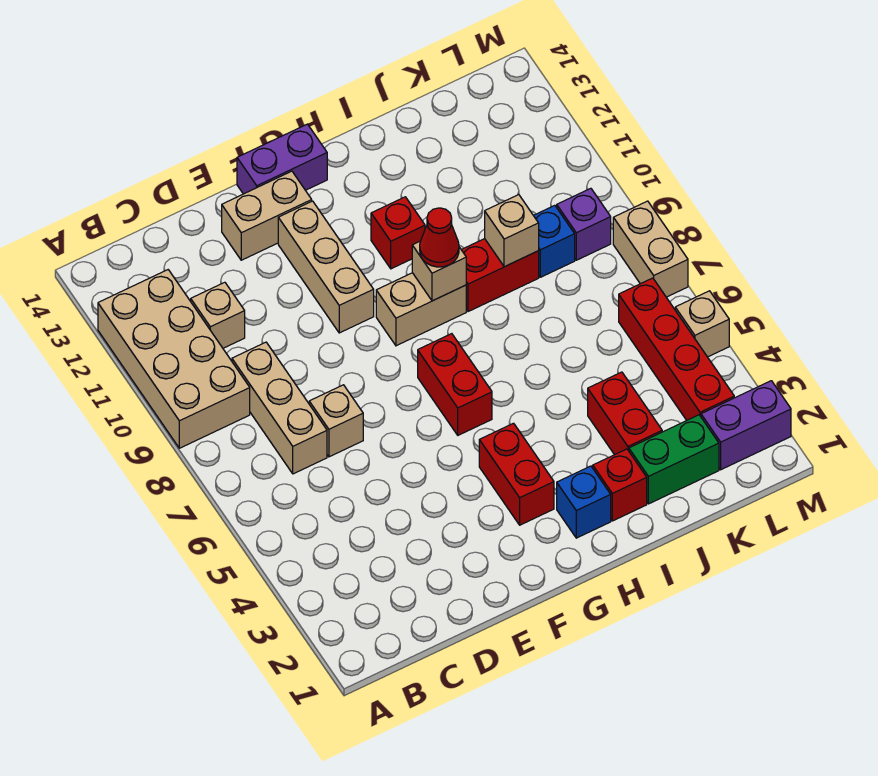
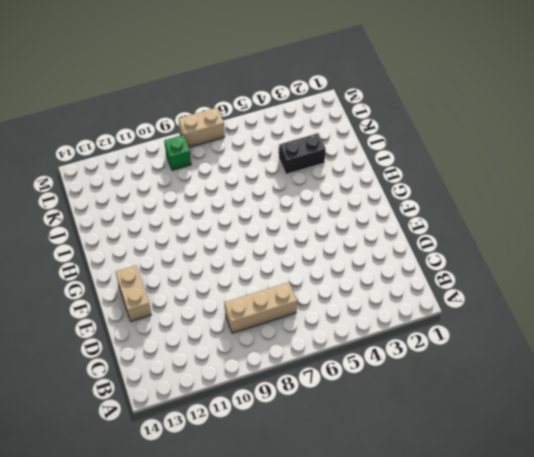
black 1x2 brick [279,133,326,174] -> red 1x2 brick [588,372,662,455]
green 1x1 brick [164,135,191,170] -> purple 1x1 brick [557,188,611,260]
none -> tan 2x4 brick [98,270,250,448]
none -> tan 1x1 brick [191,282,245,348]
none -> tan 1x1 brick [309,385,363,457]

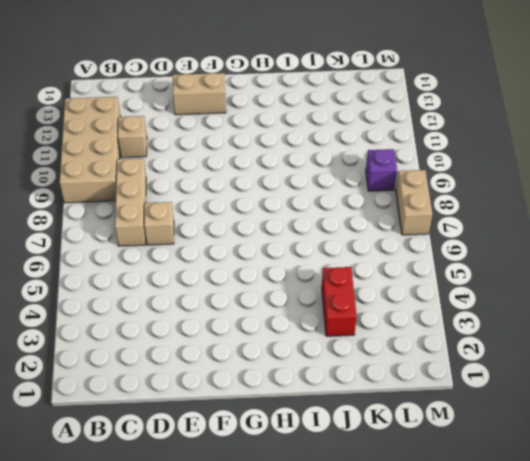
none -> tan 1x3 brick [278,201,374,333]
none -> purple 1x2 brick [237,124,327,194]
none -> red 1x2 brick [479,423,554,525]

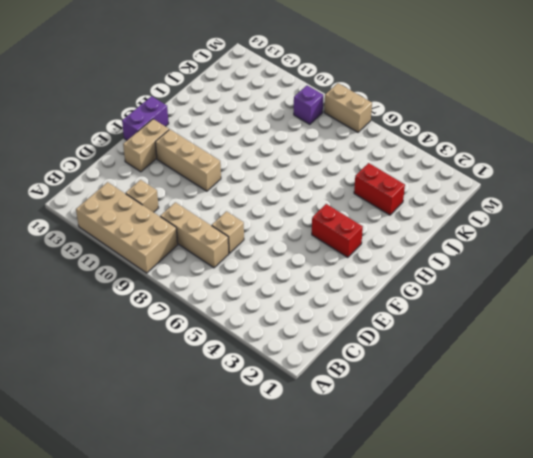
none -> red 1x2 brick [418,334,492,435]
none -> tan 1x2 brick [376,273,466,346]
none -> blue 1x1 brick [557,466,611,538]

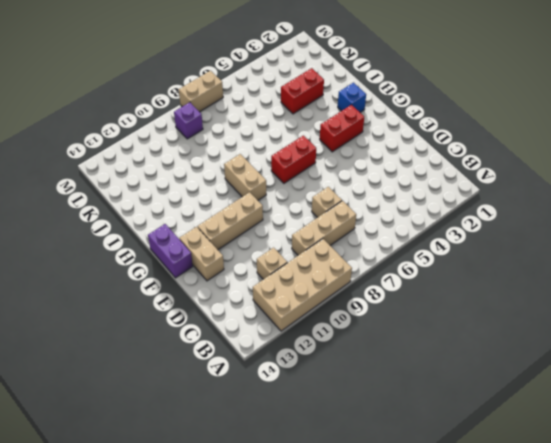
none -> red 1x1 brick [371,197,425,269]
none -> red 1x1 brick [593,449,647,521]
none -> red 1x2 brick [462,239,539,312]

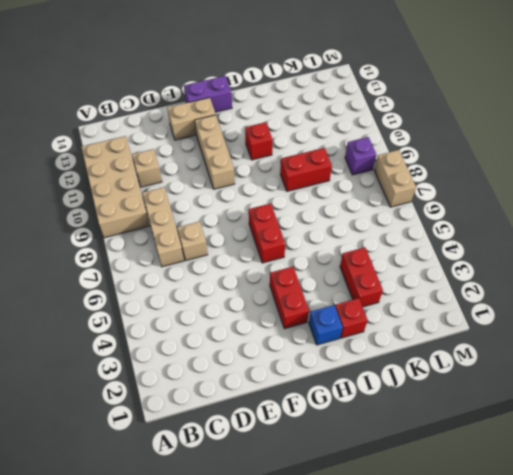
none -> tan 1x2 brick [376,273,466,346]
none -> green 1x2 brick [629,415,719,504]
none -> blue 1x1 brick [534,205,575,277]

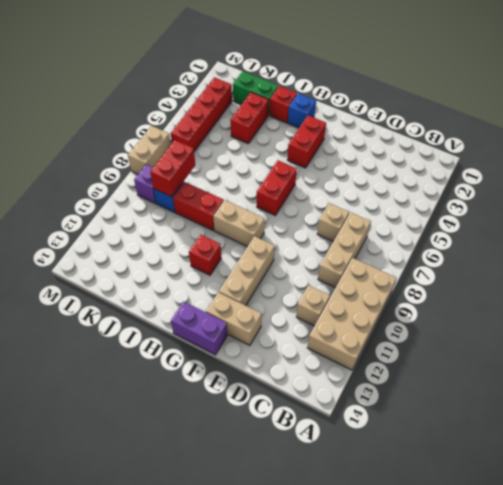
red 1x2 brick [150,140,195,197] -> none
none -> purple 1x2 brick [701,381,791,470]
none -> tan 1x1 brick [675,291,729,357]
none -> tan 1x1 brick [412,241,466,301]

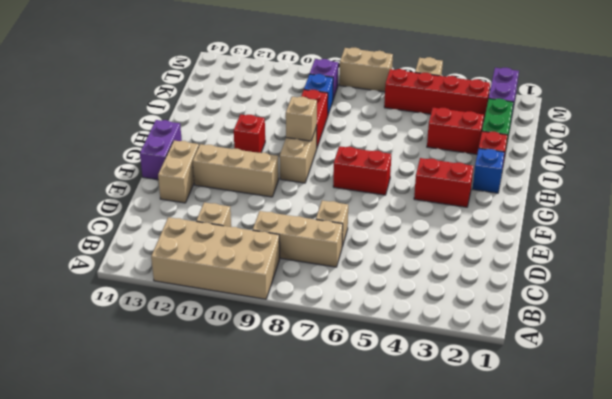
none -> tan 1x1 brick [485,195,539,267]
none -> red 1x1 cone [420,208,459,267]

